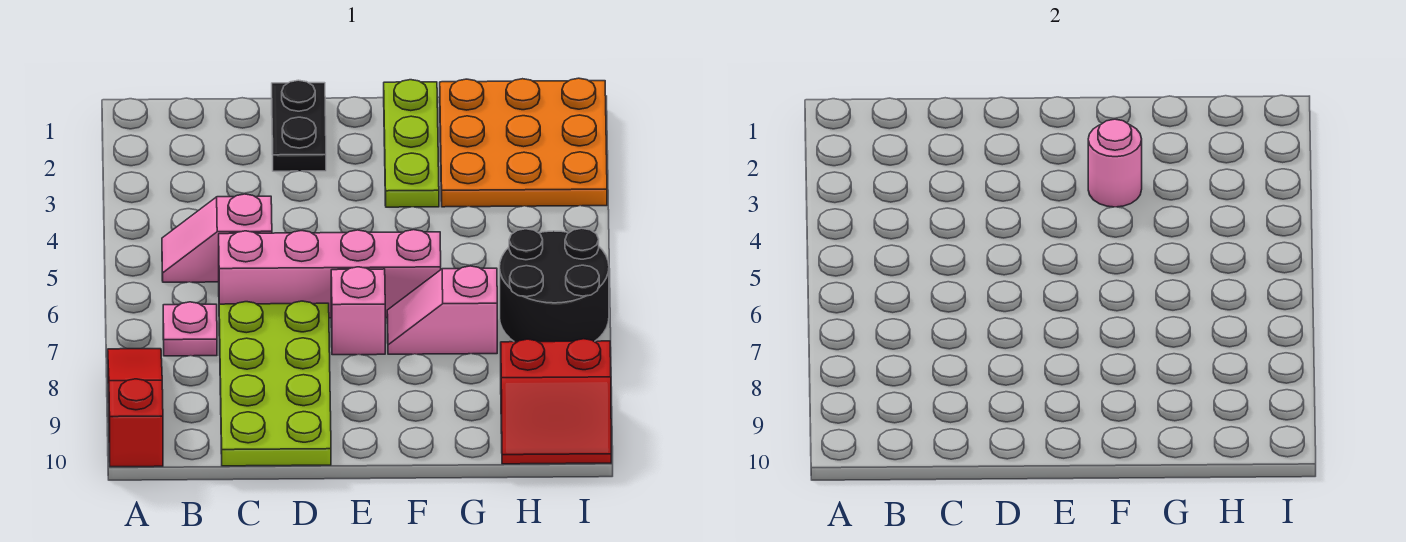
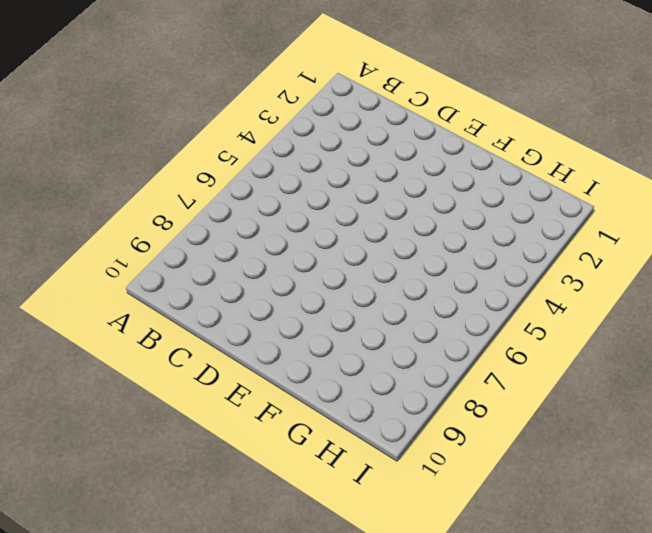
none -> red 1x3 slope [108,349,163,467]
none -> pink 1x2 slope [162,194,272,282]
none -> pink 1x1 plate [163,302,217,356]

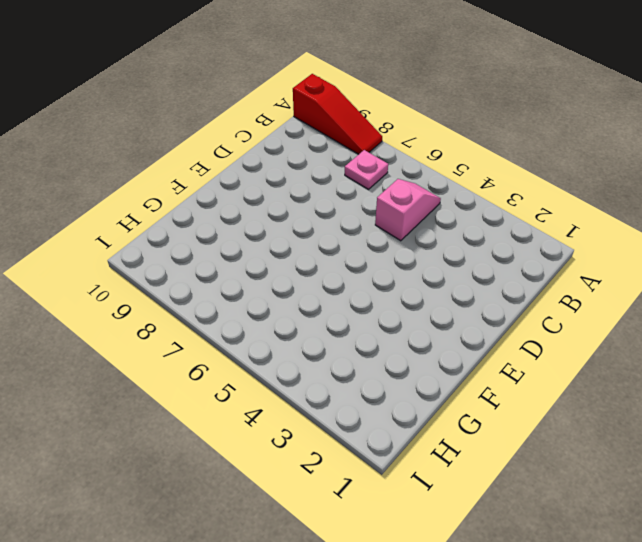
none -> pink 1x4 brick [219,230,441,318]
none -> lime 2x4 plate [219,301,331,466]
none -> black 1x2 plate [272,80,326,171]

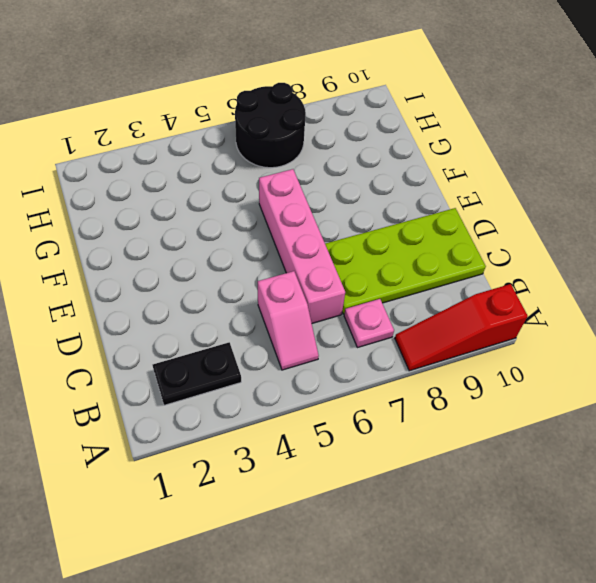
black 1x2 plate [153,342,241,405] -> black 1x2 plate moved to [272,80,326,171]
none -> pink 1x1 brick [331,267,385,355]
none -> lime 1x3 plate [384,80,439,207]
none -> pink 1x2 slope [387,266,497,354]

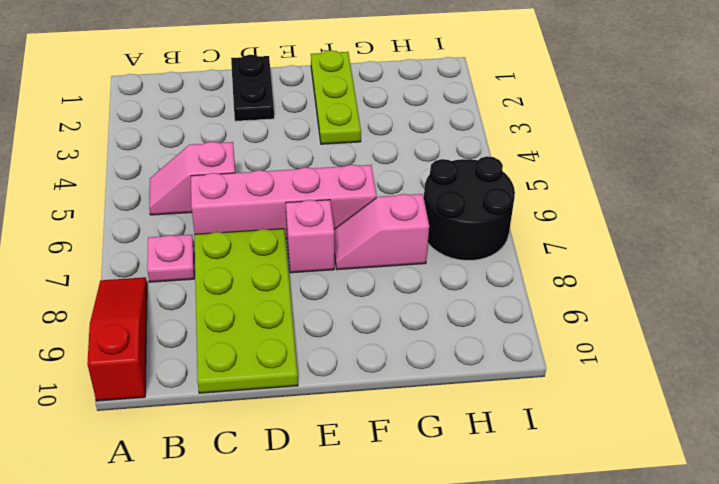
none -> orange 3x3 plate [440,78,607,207]
none -> red 2x2 slope [501,339,611,464]
none -> pink 1x1 round brick [1088,119,1142,207]

